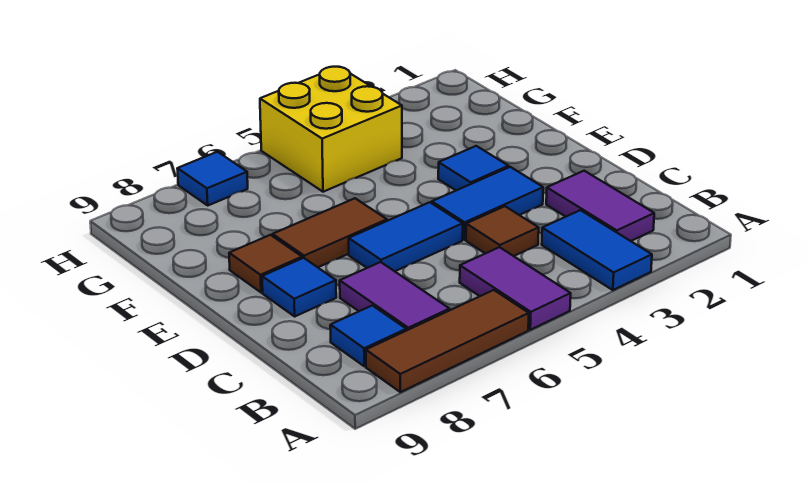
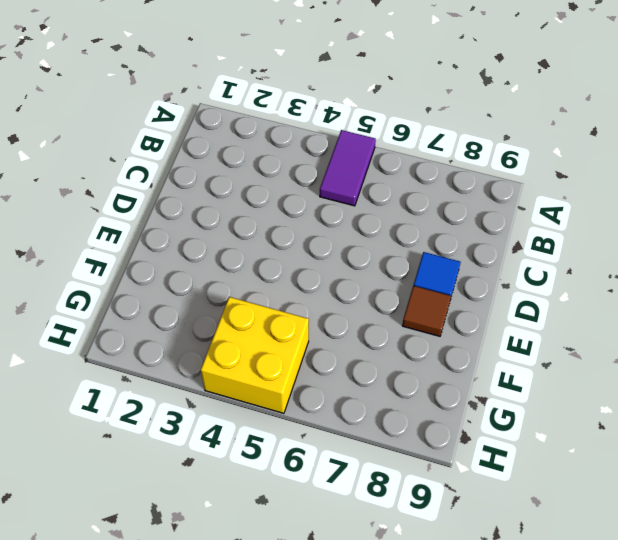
none -> blue 1x2 tile [542,210,652,290]
none -> brown 1x3 tile [366,290,529,392]
none -> purple 1x2 tile [546,171,654,241]

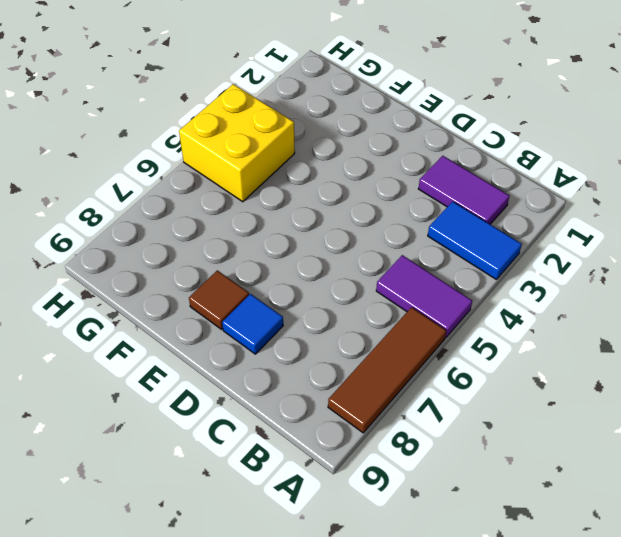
none -> purple 1x2 tile [340,262,450,331]
none -> blue 1x1 tile [330,305,406,366]
none -> brown 1x1 tile [466,206,539,256]

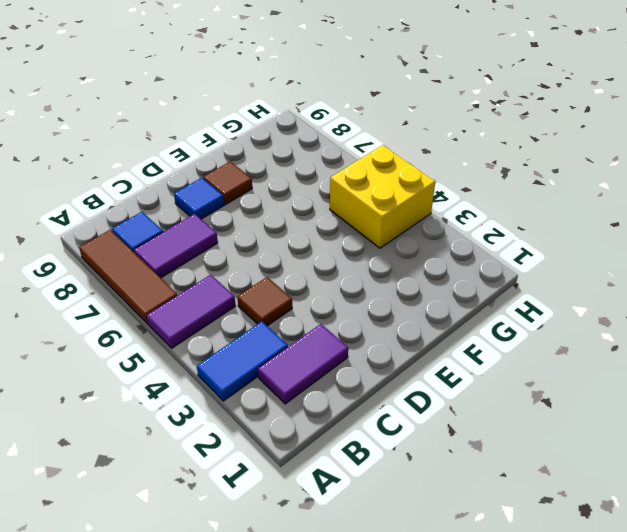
none -> blue 1x2 tile [432,167,543,240]
none -> blue 1x2 tile [349,202,463,271]
none -> blue 1x1 tile [438,146,509,190]

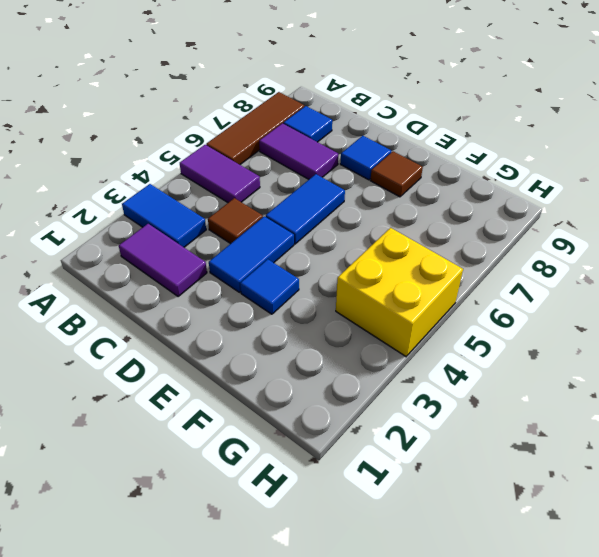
none -> brown 1x2 tile [273,198,387,267]
none -> blue 1x1 tile [177,152,248,205]

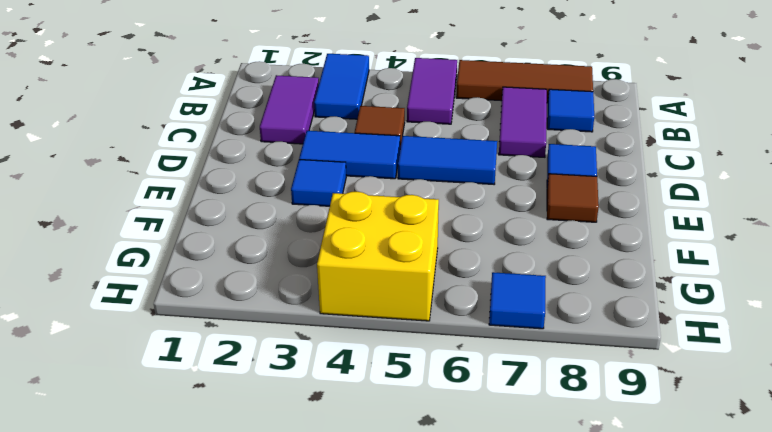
none -> brown 1x2 tile [273,198,387,267]

